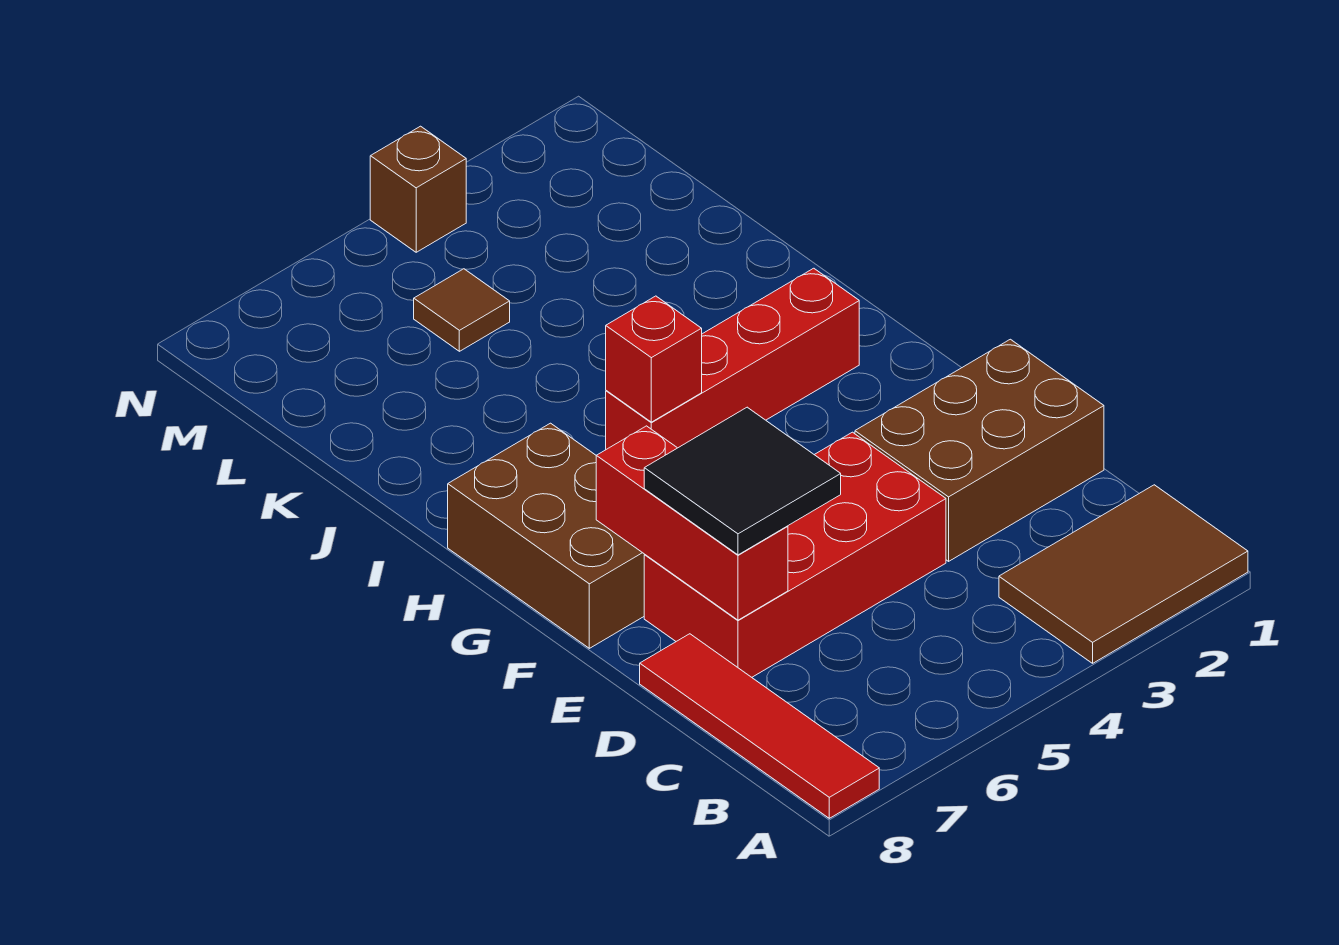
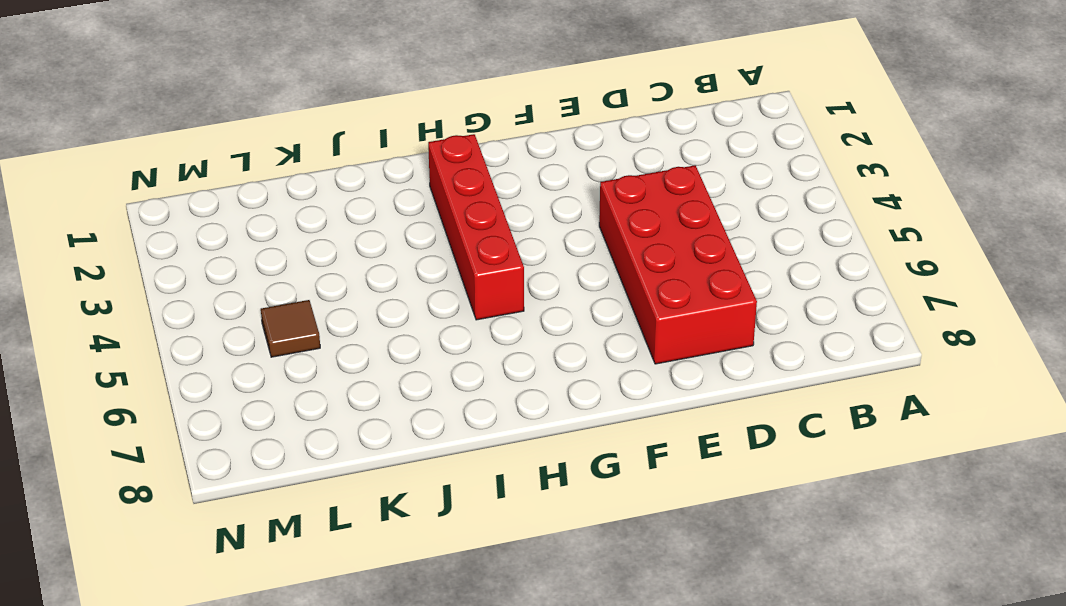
none -> brown 2x3 tile [999,485,1248,663]
none -> red 1x4 tile [640,634,879,818]

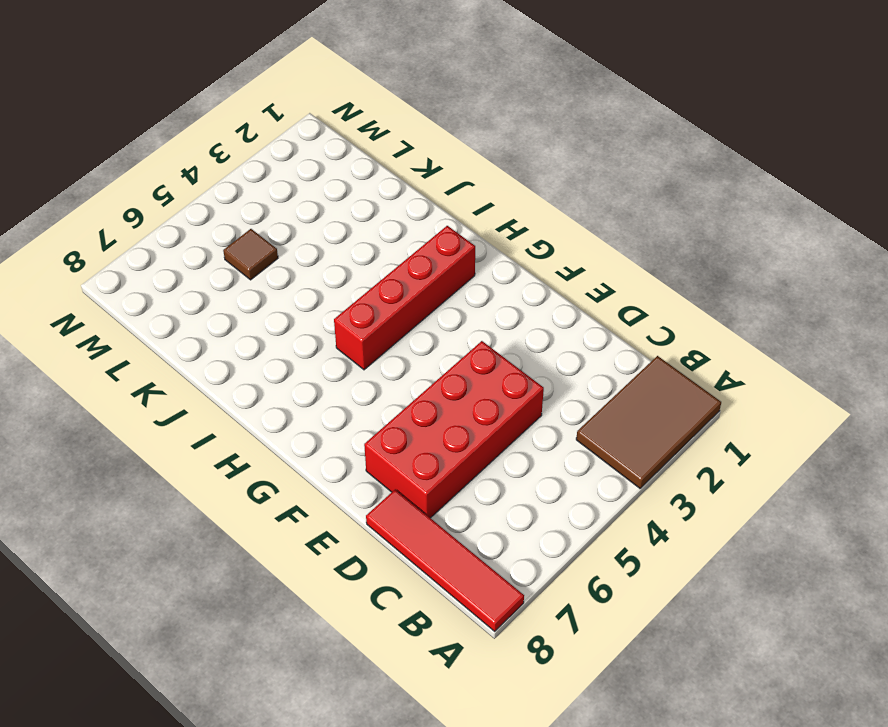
none -> brown 2x3 brick [855,339,1104,561]
none -> brown 2x3 brick [448,423,645,648]

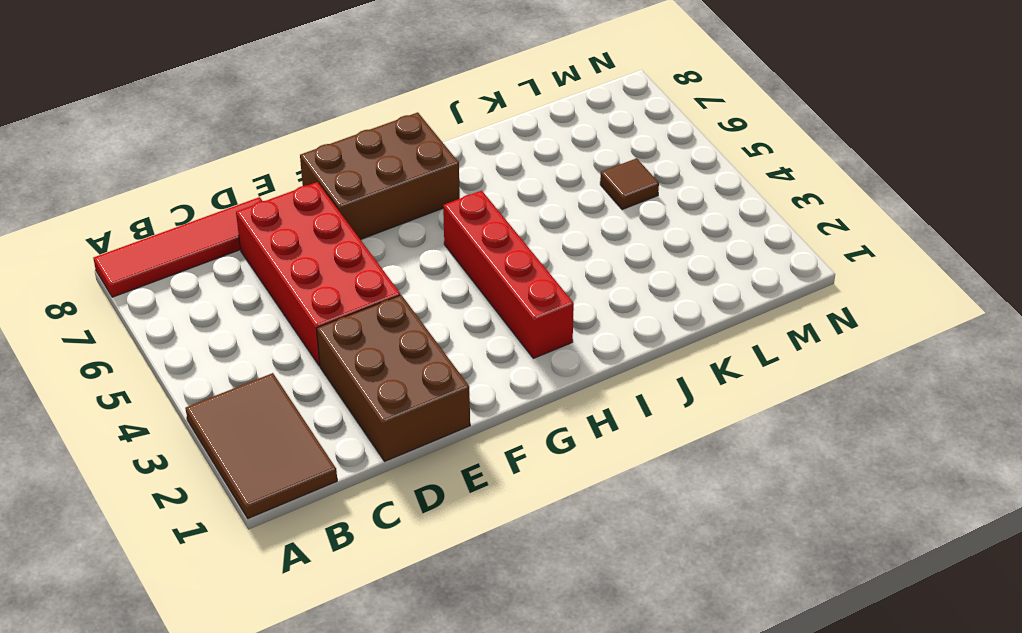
none -> brown 1x1 brick [370,126,466,252]
none -> red 1x3 brick [596,426,788,620]

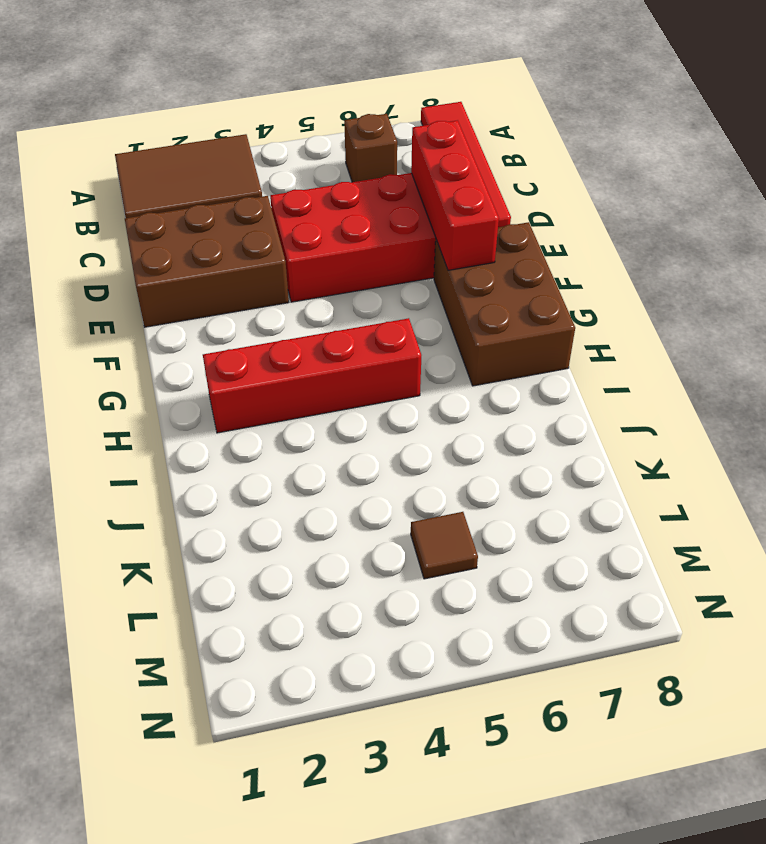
brown 1x1 brick [344,114,397,182] -> brown 1x1 brick moved to [370,126,466,252]
none -> red 1x1 brick [606,296,702,422]
none -> black 2x2 tile [644,407,841,555]

